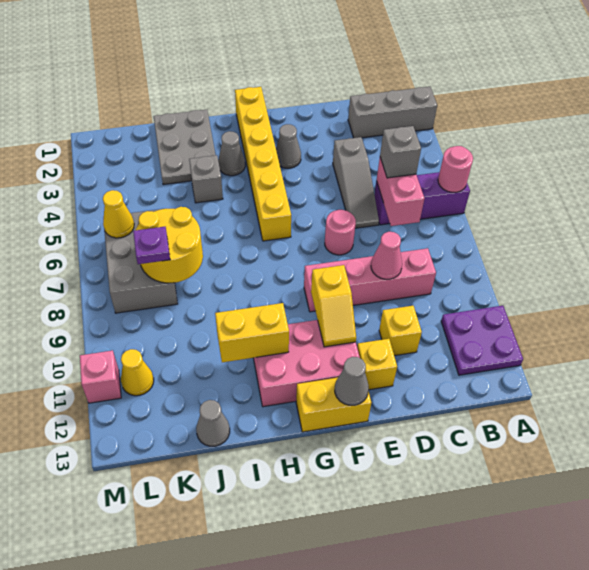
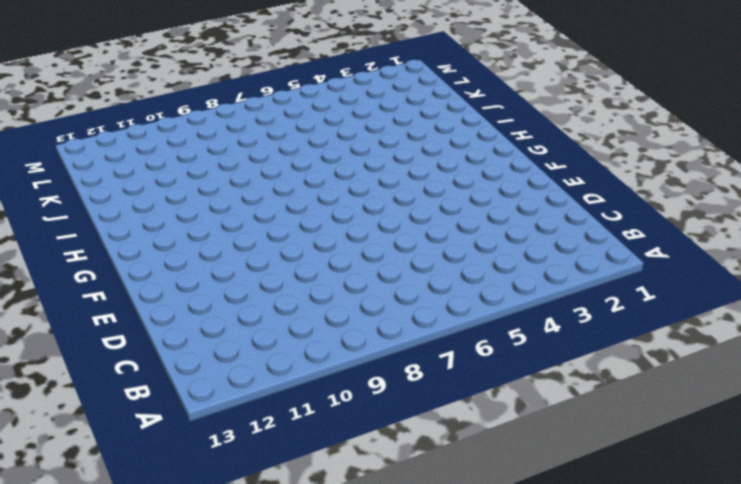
none -> grey 1x3 brick [348,87,437,138]
none -> purple 1x3 brick [374,172,470,225]
none -> purple 2x2 plate [441,306,523,375]

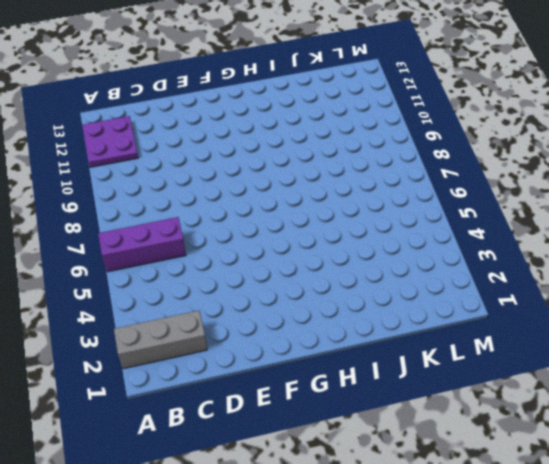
none -> pink 1x4 brick [304,248,436,312]
none -> grey 1x3 slope [333,137,379,228]
none -> yellow 1x1 brick [379,306,422,356]

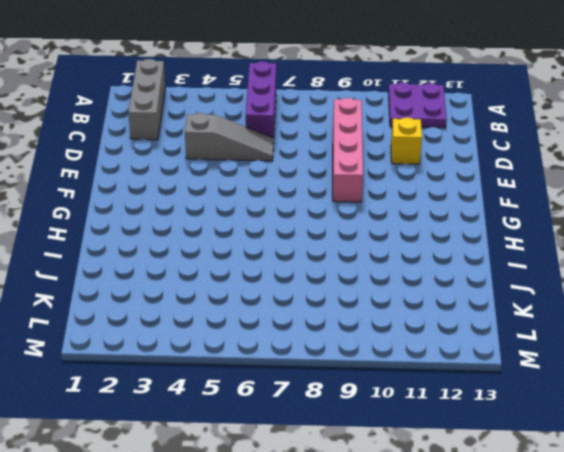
none -> pink 1x1 round brick [325,210,356,255]
none -> yellow 1x1 brick [357,339,397,390]
none -> grey 1x1 cone [276,124,301,168]

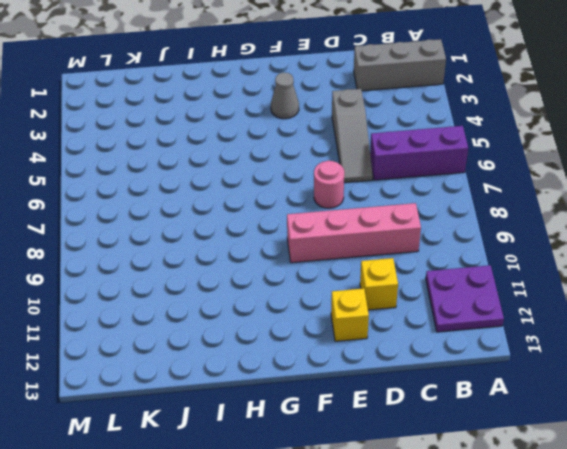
none -> pink 2x3 brick [254,320,360,407]
none -> yellow 1x2 brick [296,378,372,432]
none -> yellow 1x6 brick [235,87,291,241]

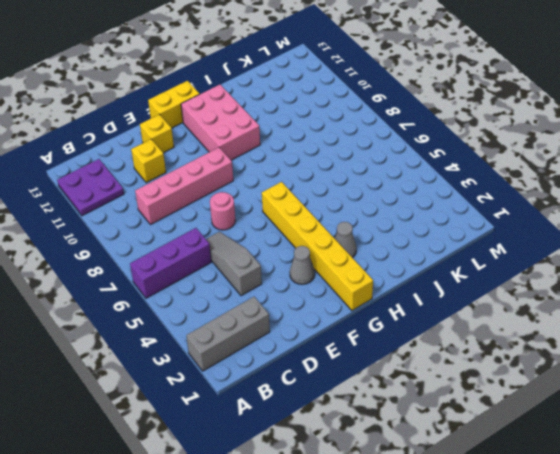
pink 2x3 brick [181,85,260,160] -> pink 2x3 brick turned to [254,320,360,407]
none -> grey 2x3 plate [154,110,215,185]
none -> grey 1x1 brick [189,155,223,203]
none -> grey 1x1 cone [196,400,230,446]

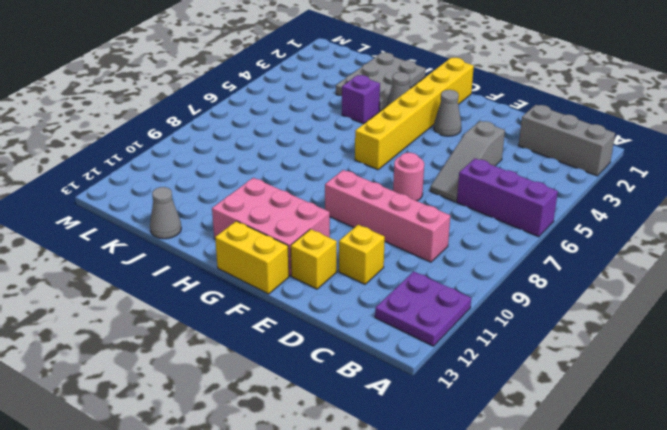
purple 1x1 brick [342,75,380,124] -> grey 1x1 brick [189,155,223,203]
none -> grey 2x3 brick [103,209,178,313]
none -> yellow 1x1 cone [121,349,154,396]
none -> pink 1x1 brick [80,350,121,403]

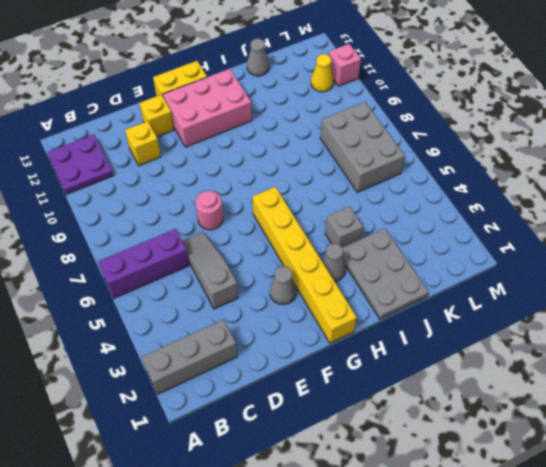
none -> pink 1x4 brick [304,248,436,312]
none -> pink 1x1 round brick [438,146,473,192]
none -> pink 1x2 brick [377,158,424,226]

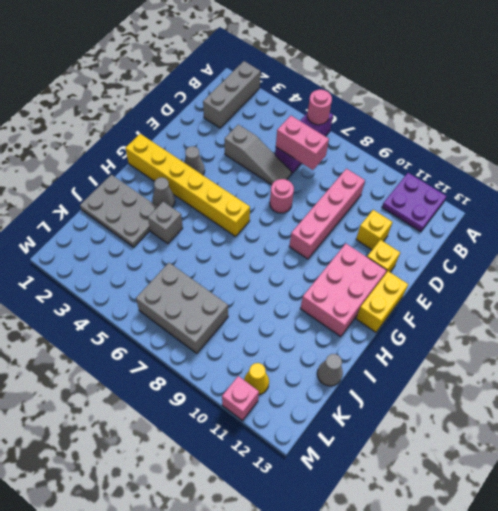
none -> pink 1x1 cone [371,232,402,279]
none -> yellow 1x2 slope [311,265,356,347]
none -> grey 1x1 cone [335,357,369,405]

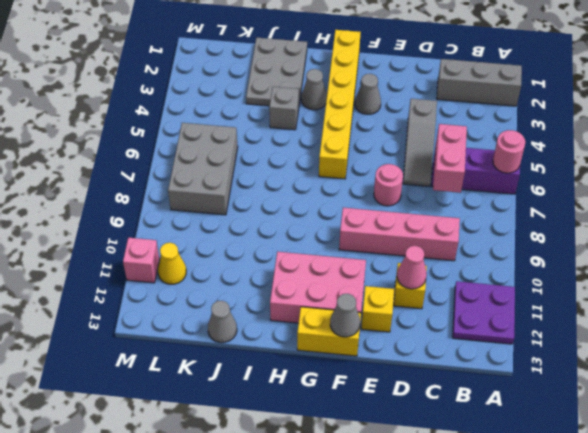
pink 1x1 cone [397,246,427,289] -> pink 1x1 cone moved to [371,232,402,279]
none -> yellow 1x2 slope [311,265,356,347]
none -> yellow 1x2 brick [215,303,289,362]
none -> yellow 2x2 round brick [136,207,203,283]

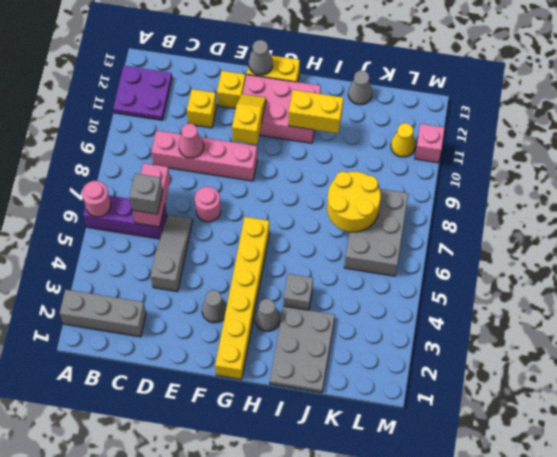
none -> yellow 1x1 cone [103,190,134,238]
none -> purple 1x1 plate [133,227,170,264]

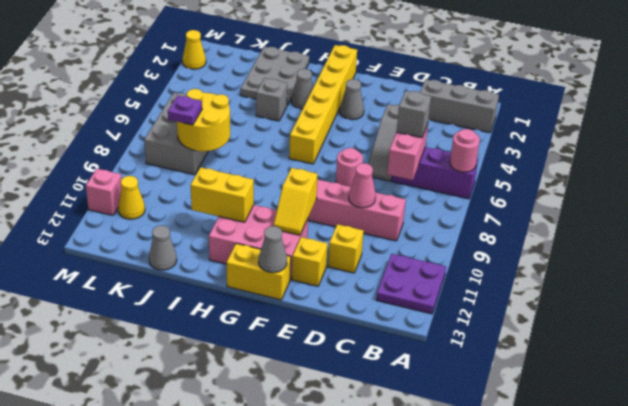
yellow 1x1 cone [182,30,206,69] -> yellow 1x1 cone moved to [103,190,134,238]

